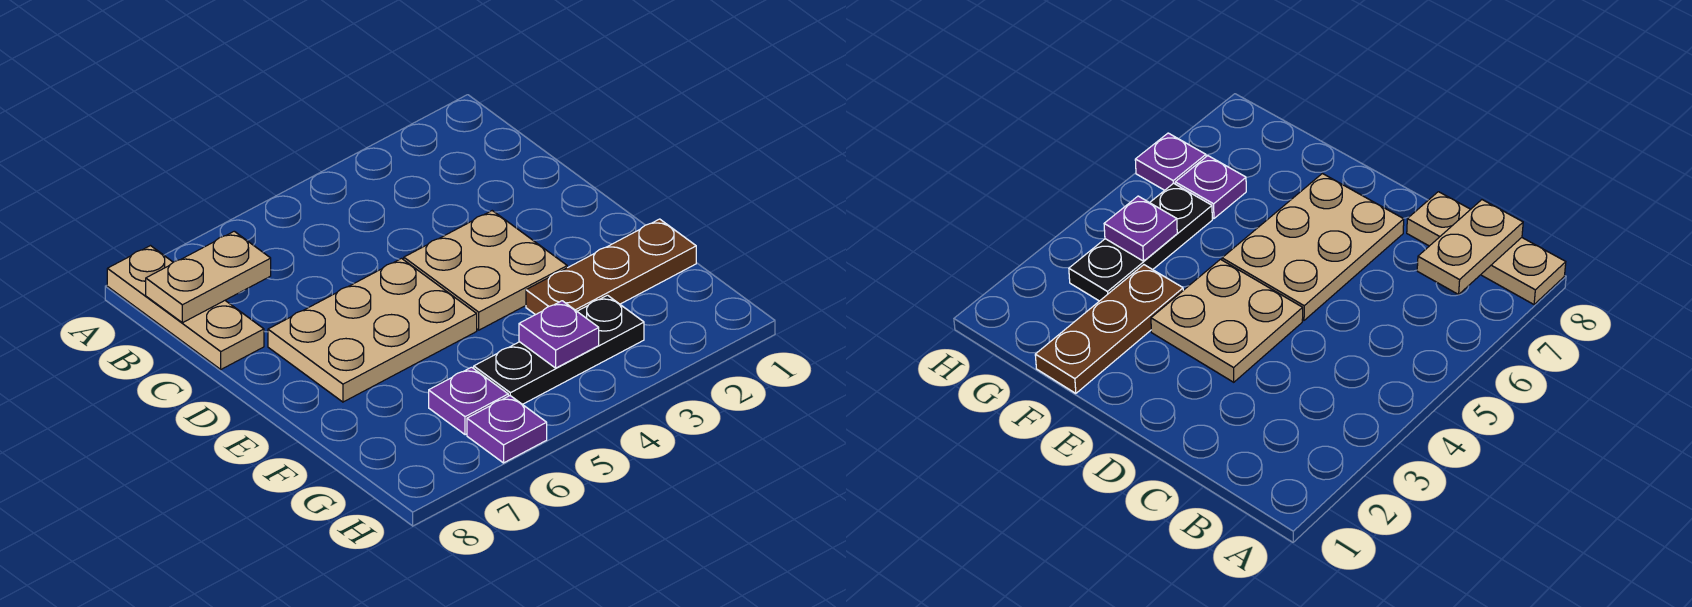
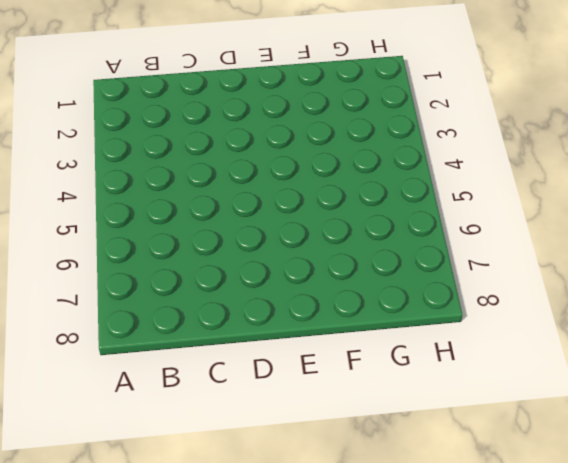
none -> tan 1x3 plate [107,246,264,369]
none -> tan 2x2 plate [404,211,567,330]

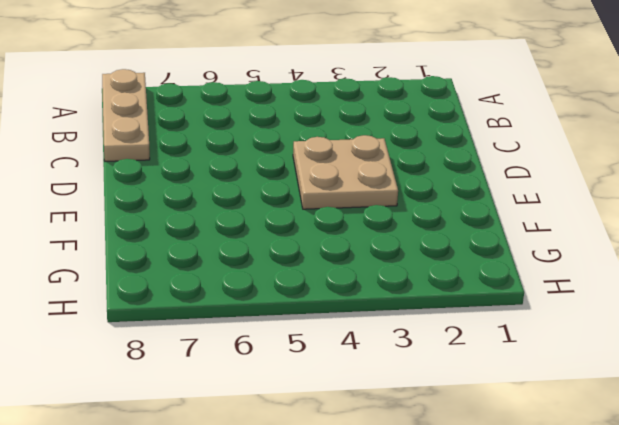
none -> tan 2x3 plate [268,258,477,402]
none -> brown 1x3 plate [526,219,696,315]

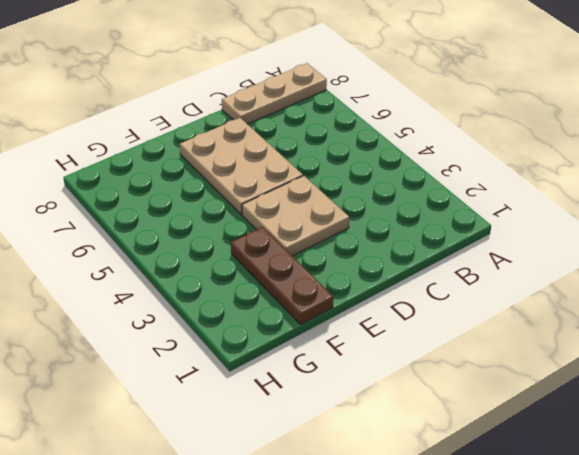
none -> black 1x3 plate [474,295,644,404]
none -> purple 1x1 plate [429,367,508,435]

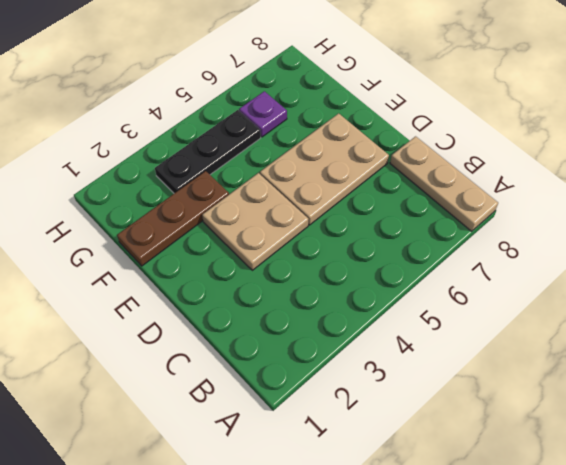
none -> purple 1x1 plate [467,396,547,463]
none -> tan 1x2 plate [146,231,271,323]

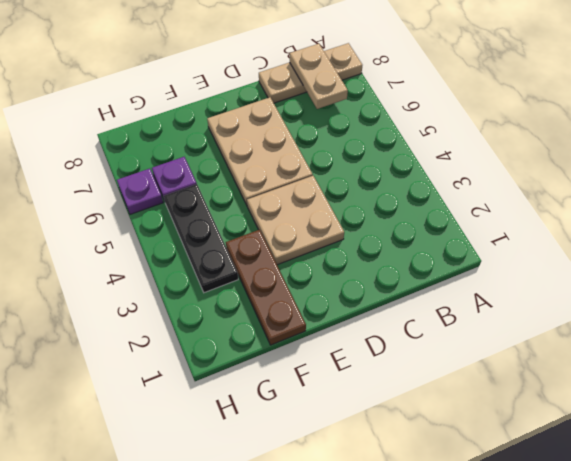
none -> purple 1x1 plate [519,301,599,368]

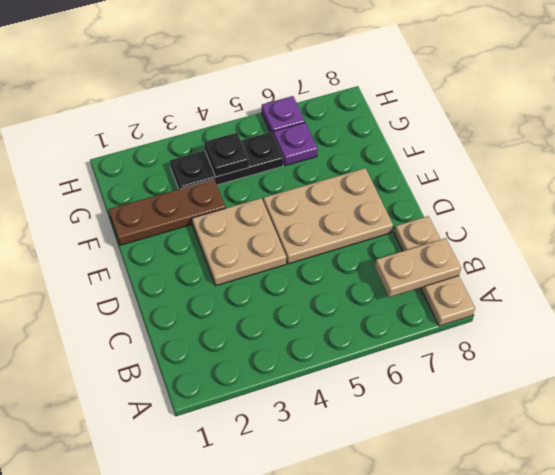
black 1x1 plate [204,133,249,177] -> purple 1x1 plate [519,301,599,368]

